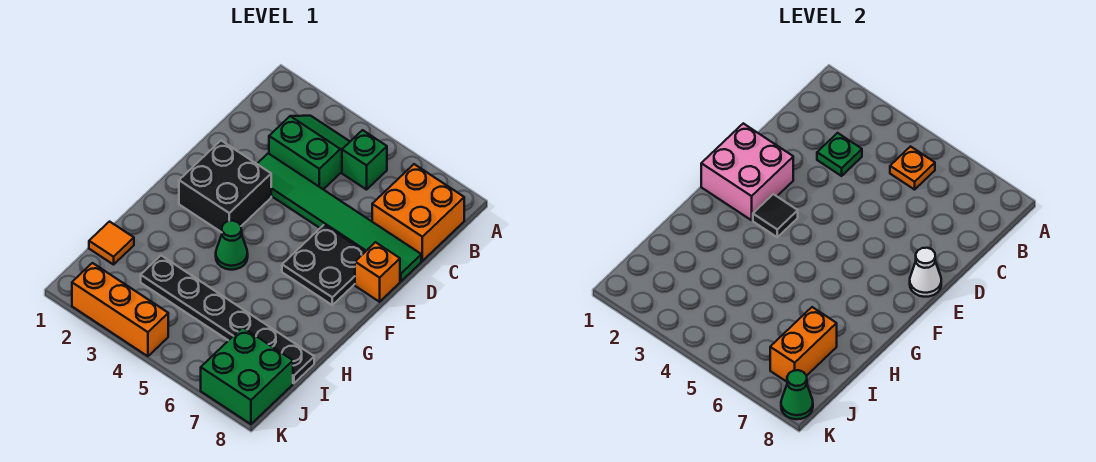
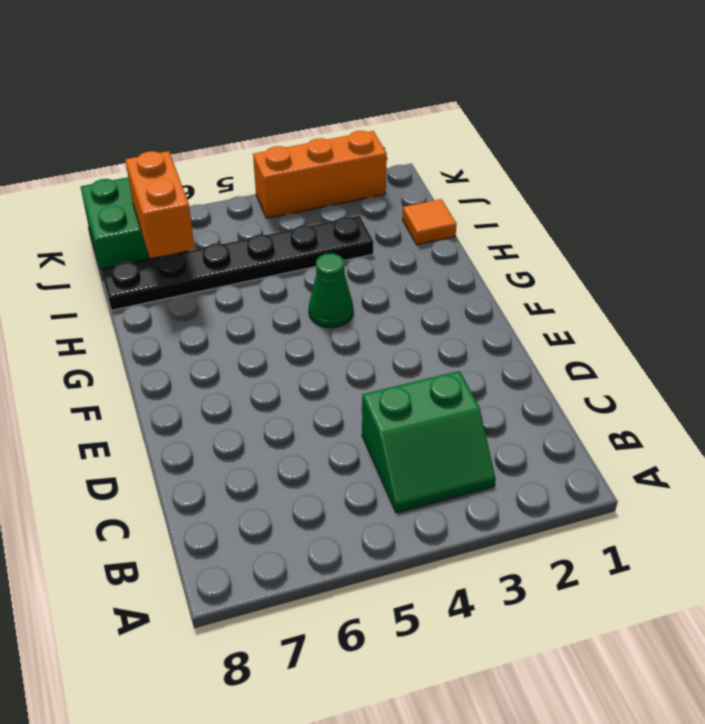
none -> green 1x1 brick [342,130,387,190]
none -> orange 2x2 brick [372,164,464,261]
none -> green 1x6 tile [257,153,421,281]

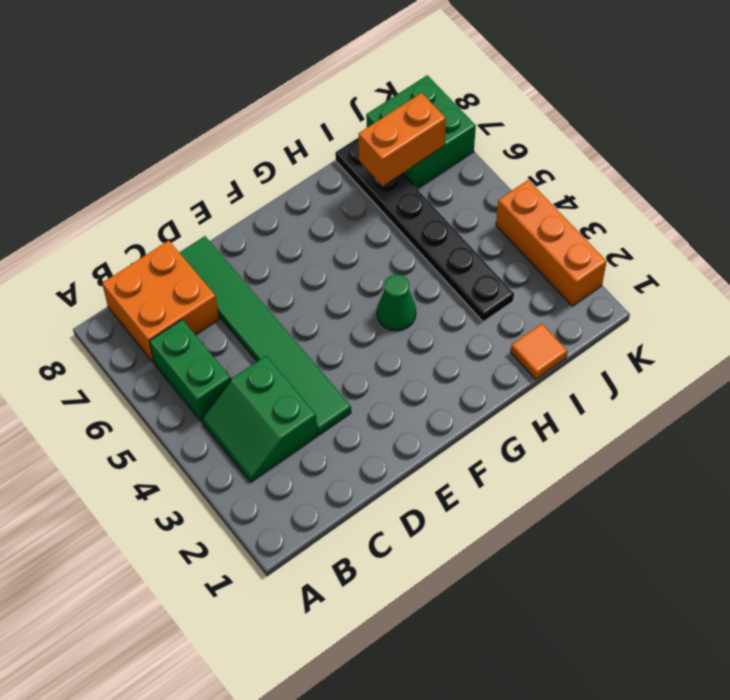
green 1x2 brick [150,320,231,422] -> green 1x1 brick [342,130,387,190]
none -> black 2x2 brick [179,141,271,232]
none -> black 2x2 plate [282,225,365,305]
none -> orange 1x1 brick [355,242,400,302]

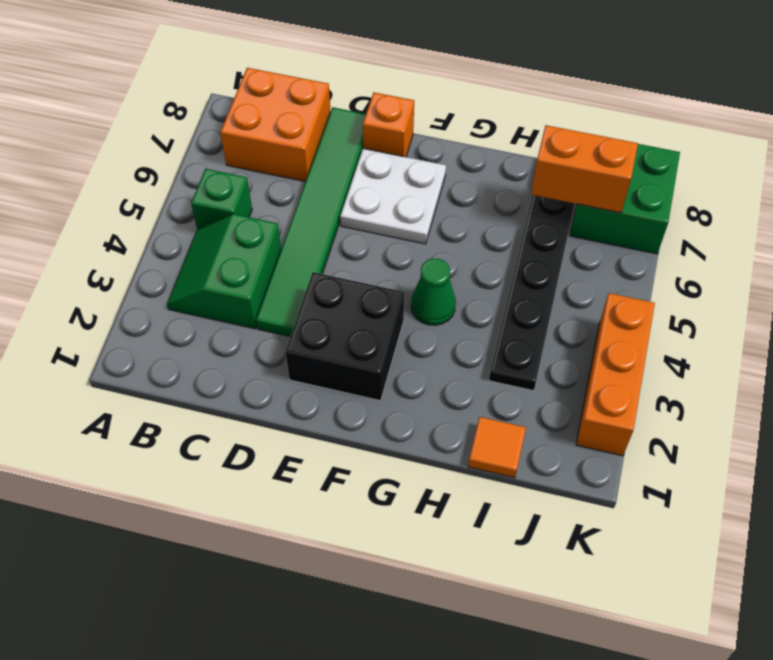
white 2x2 plate [340,149,446,244] -> black 2x2 plate [282,225,365,305]
none -> orange 1x1 plate [890,147,935,190]
none -> green 1x1 plate [817,133,862,176]
none -> pink 2x2 brick [701,123,793,220]

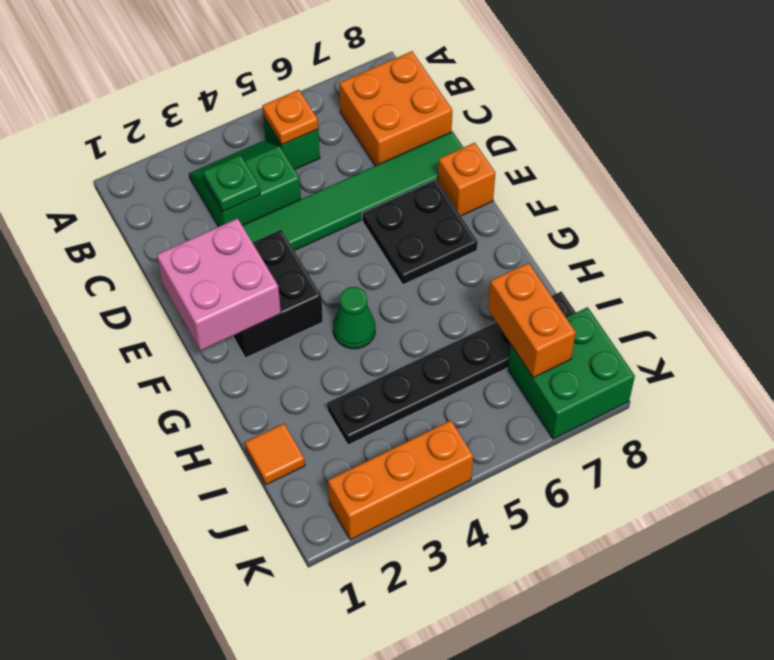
none -> white 1x1 cone [910,248,941,297]
none -> black 1x1 tile [753,194,798,237]
none -> green 1x1 cone [781,370,813,419]

